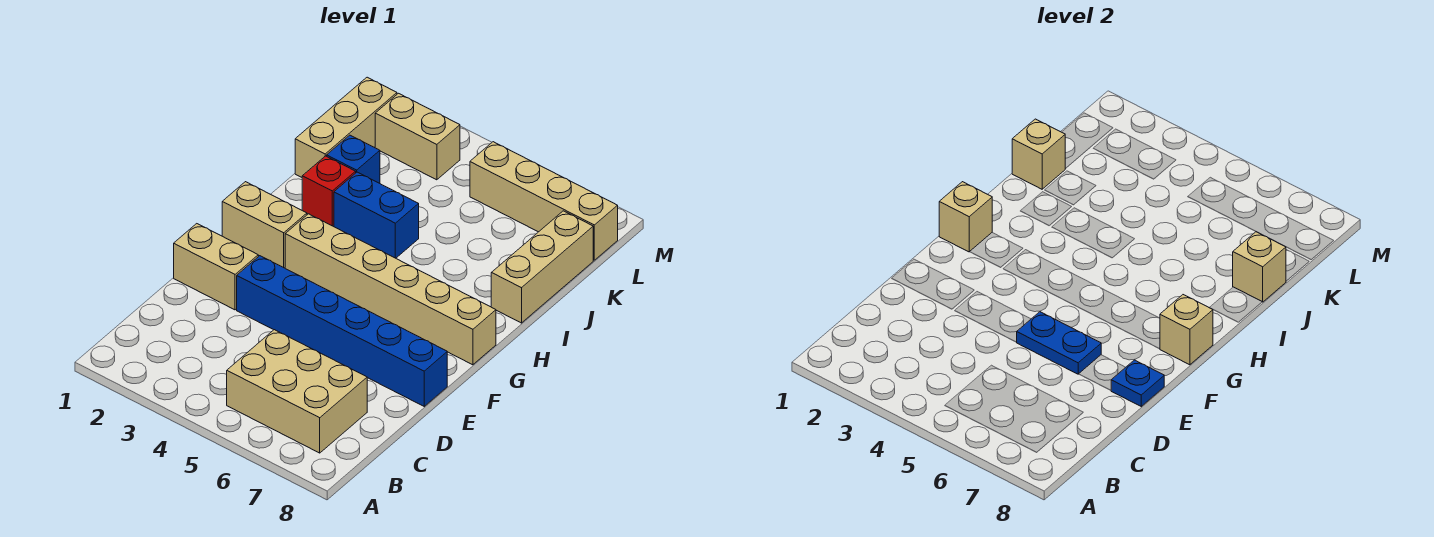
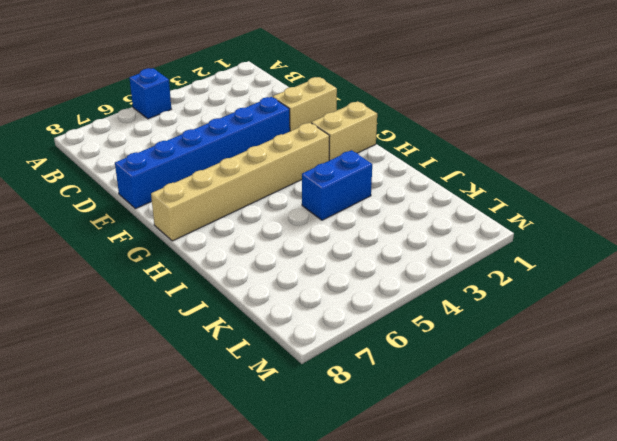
blue 1x1 brick [130,68,171,119] -> blue 1x1 brick moved to [327,135,380,183]
none -> tan 2x3 brick [227,330,367,453]
none -> red 1x1 brick [302,156,356,226]
none -> tan 1x3 brick [491,211,593,323]

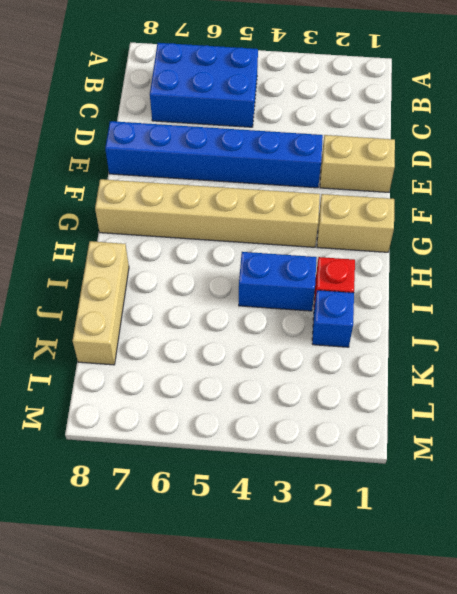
blue 2x3 brick [150,43,258,127] -> tan 2x3 brick [227,330,367,453]
none -> tan 1x3 brick [295,77,397,177]
none -> tan 1x2 brick [375,93,460,180]
none -> tan 1x4 brick [470,142,618,260]

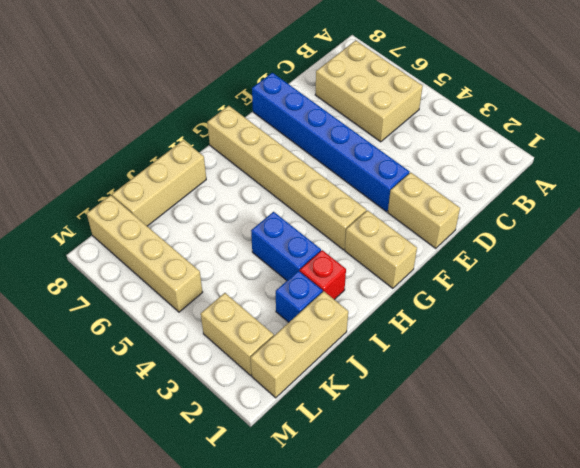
none -> blue 1x2 plate [1017,312,1101,374]
none -> blue 1x1 plate [1111,360,1164,406]
none -> tan 1x1 brick [939,182,992,252]

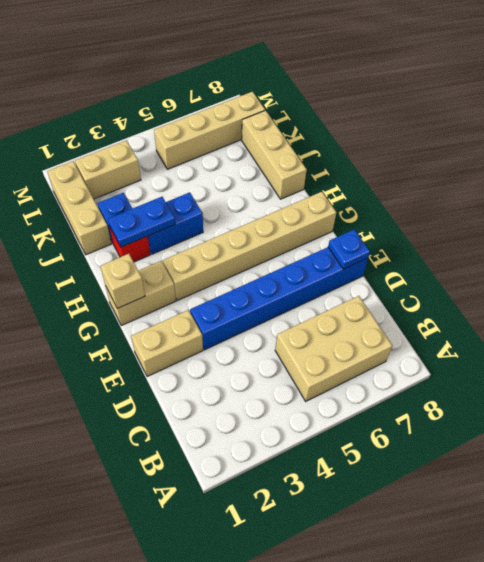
blue 1x2 plate [108,197,175,247] -> blue 1x2 plate moved to [1017,312,1101,374]
none -> tan 1x1 brick [1160,295,1213,365]
none -> tan 1x1 brick [1012,119,1065,189]
none -> tan 1x1 brick [1233,232,1286,302]

